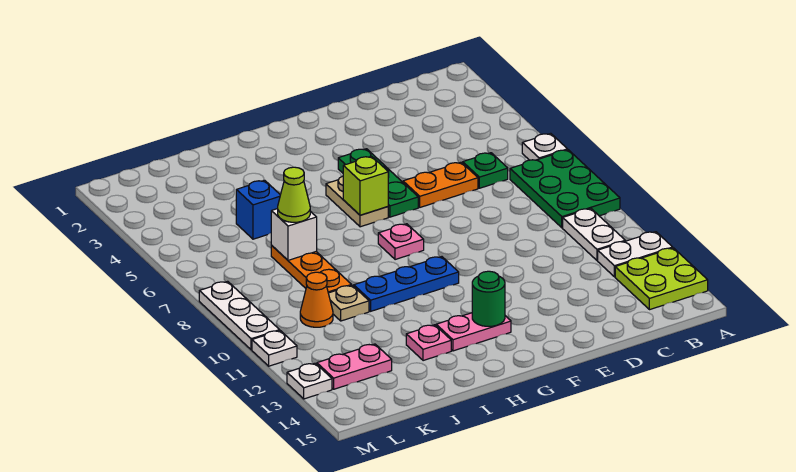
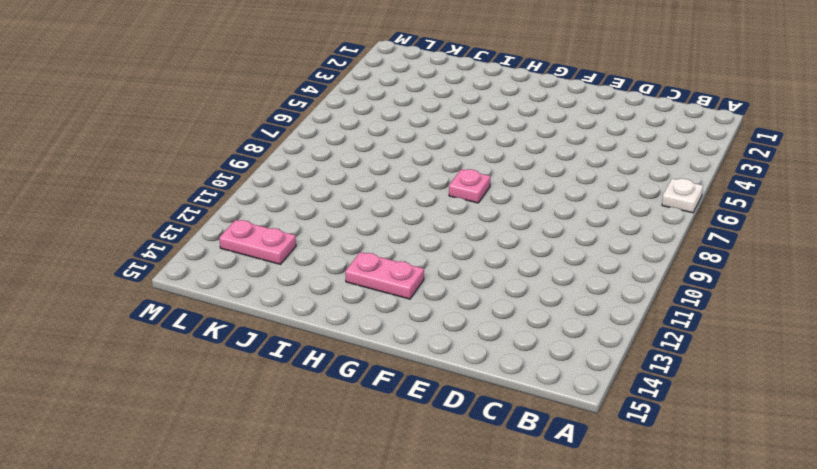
none -> green 2x3 plate [510,150,620,228]
none -> white 1x2 plate [598,232,673,277]
none -> lime 2x2 plate [615,248,708,310]

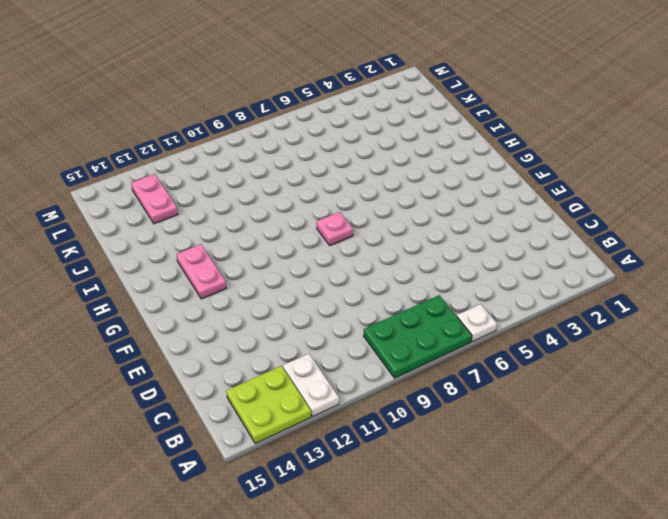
none -> white 1x2 plate [563,209,625,260]
none -> green 1x1 plate [463,153,508,188]
none -> orange 1x2 plate [403,162,478,207]

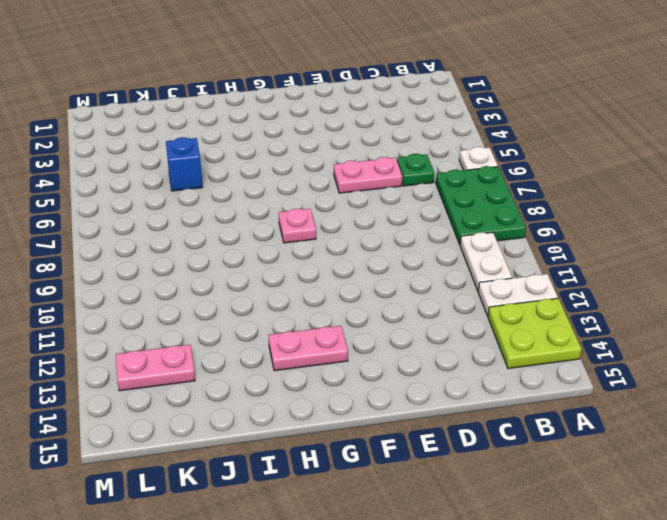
pink 1x2 plate [334,157,402,193] -> orange 1x2 plate [403,162,478,207]
none -> green 1x3 plate [338,149,418,217]
none -> tan 1x2 plate [326,176,388,227]
none -> blue 1x3 plate [354,257,459,311]

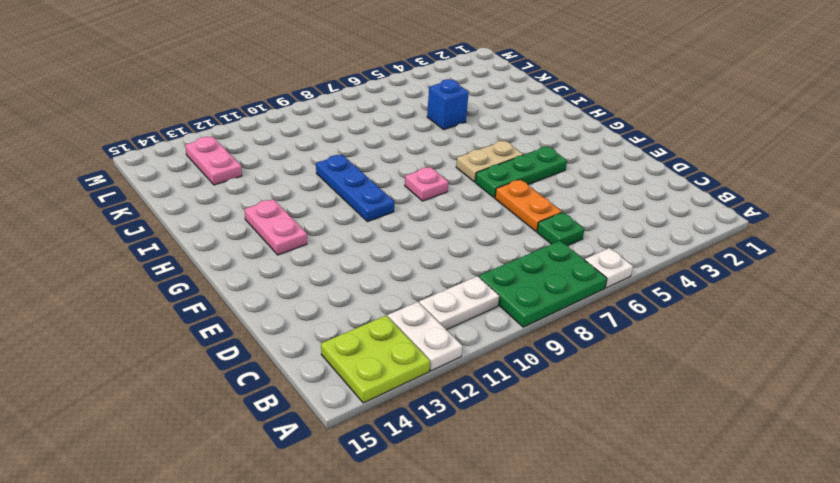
none -> pink 1x1 plate [406,325,451,361]
none -> orange 1x3 plate [271,246,352,293]
none -> tan 1x1 plate [328,285,369,321]

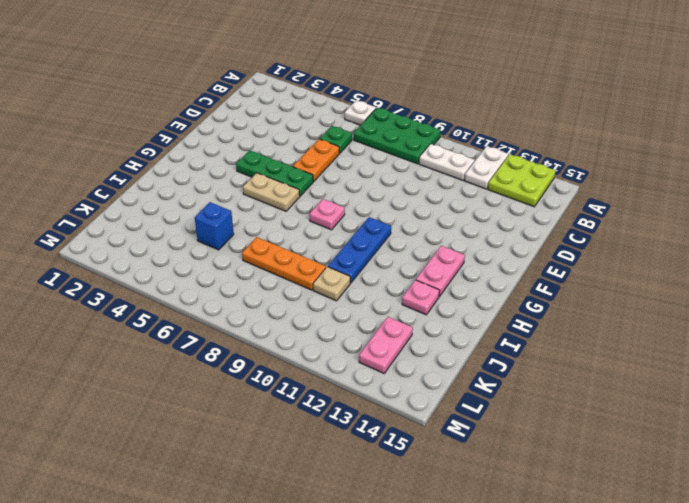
none -> orange 1x1 cone [300,272,333,327]
none -> white 1x3 plate [199,281,280,350]
none -> white 1x1 plate [252,331,297,366]

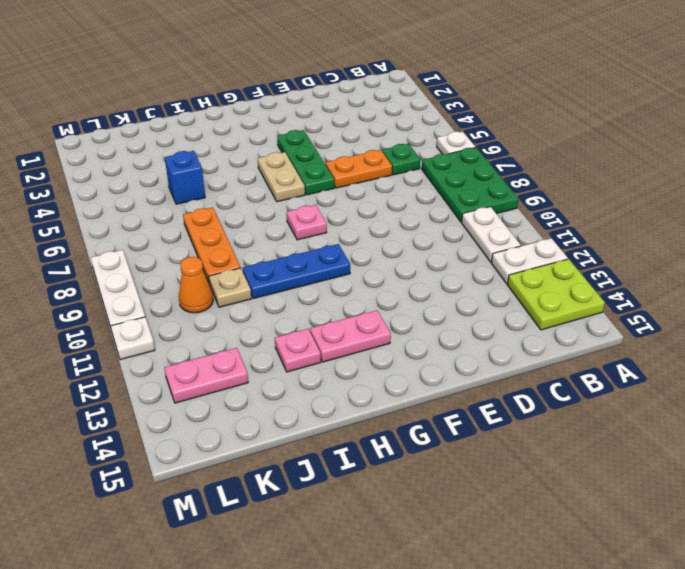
none -> white 1x1 plate [287,363,332,399]
none -> lime 1x1 brick [343,156,388,215]
none -> green 1x1 round brick [472,271,505,326]

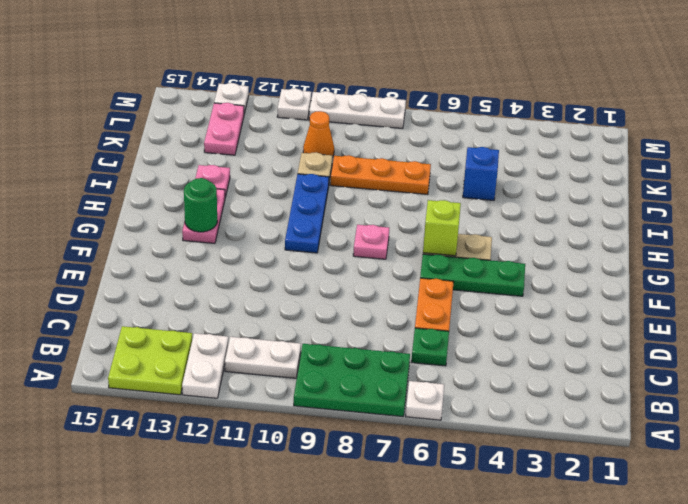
none -> white 1x1 brick [271,209,317,260]
none -> lime 1x1 cone [278,167,310,222]

